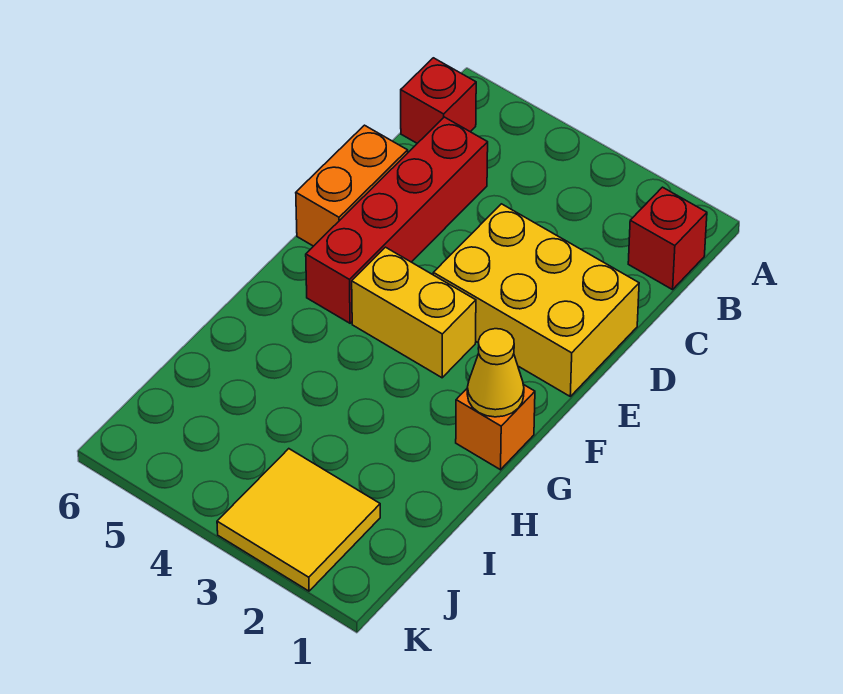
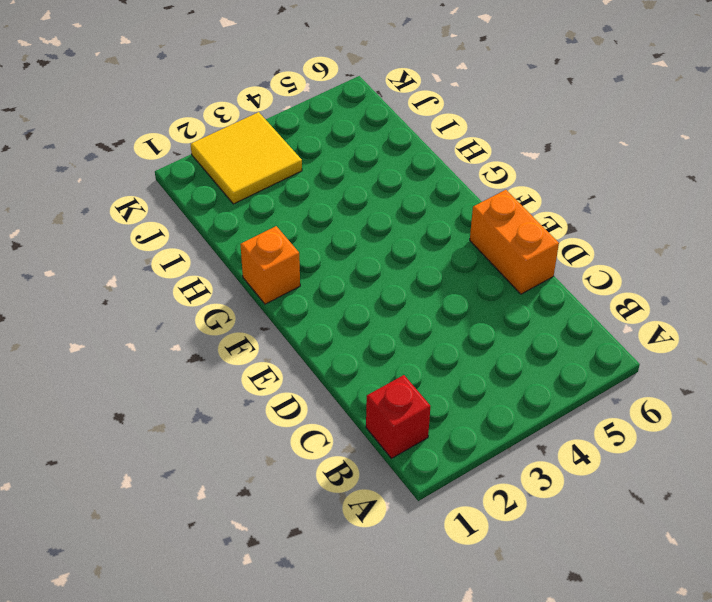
none -> red 1x1 brick [401,58,476,143]
none -> red 1x4 brick [306,117,488,323]

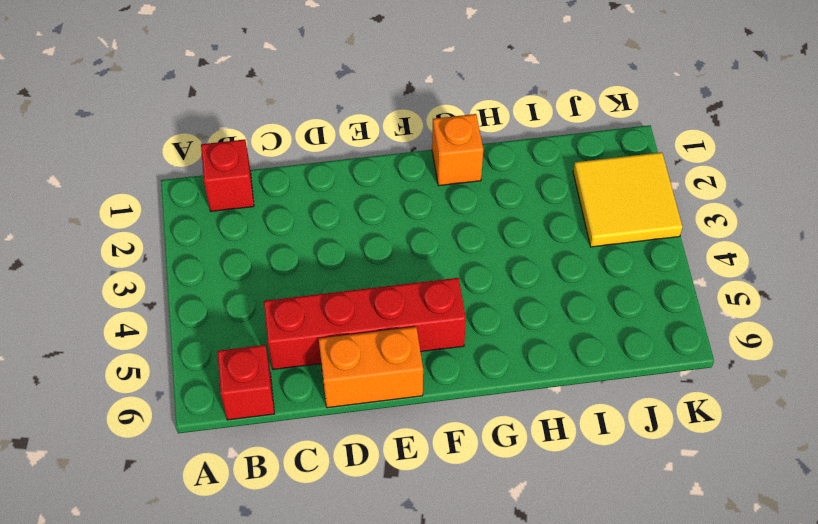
none -> yellow 2x3 brick [433,204,639,396]
none -> yellow 1x2 brick [352,247,476,378]

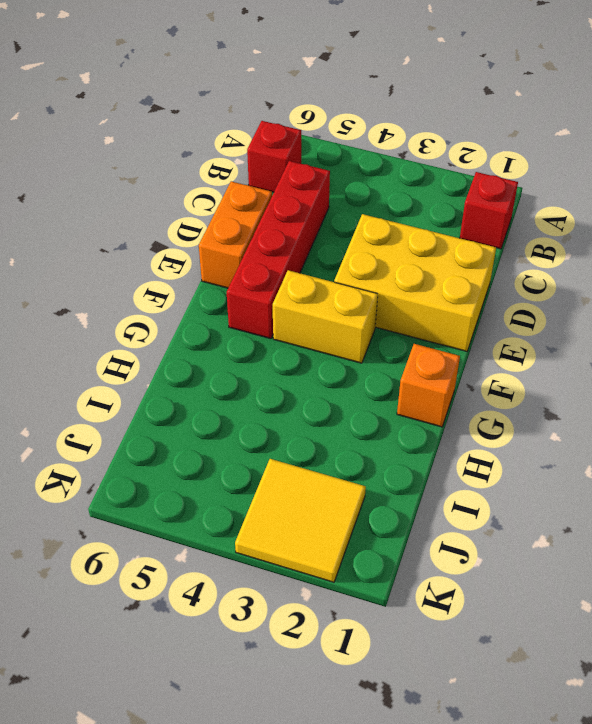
none -> yellow 1x1 cone [467,329,524,417]

